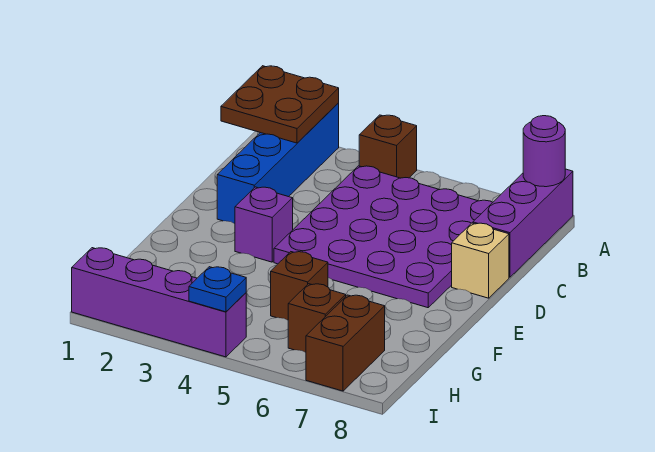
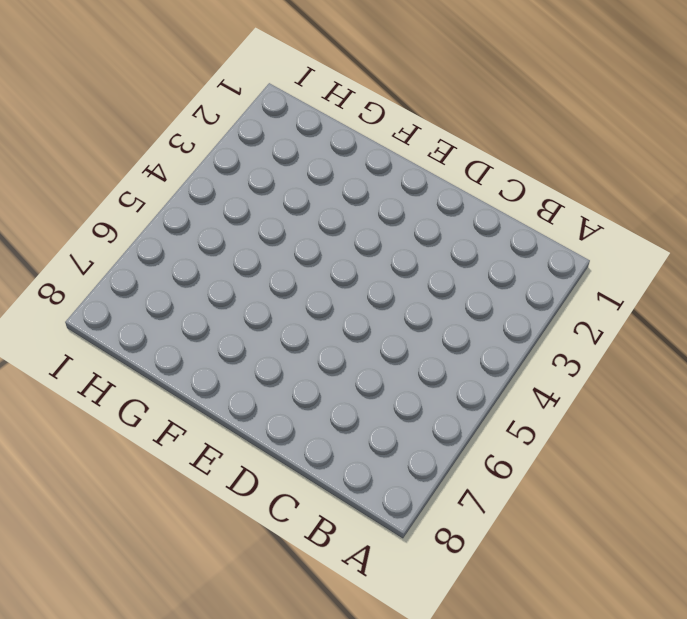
none -> blue 1x4 brick [217,103,339,224]
none -> brown 1x1 brick [359,115,417,178]
none -> purple 1x3 brick [473,169,573,277]

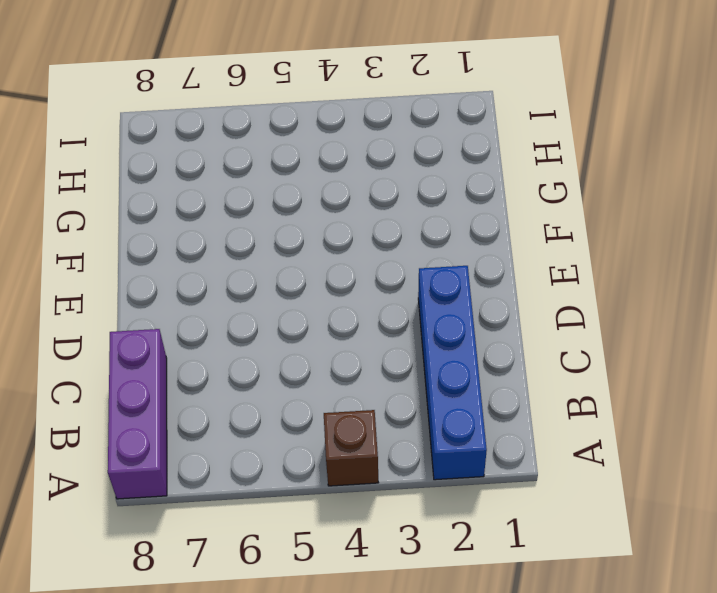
none -> purple 4x4 plate [274,166,493,308]
none -> tan 1x1 brick [452,223,509,298]
none -> purple 1x1 brick [235,187,293,262]

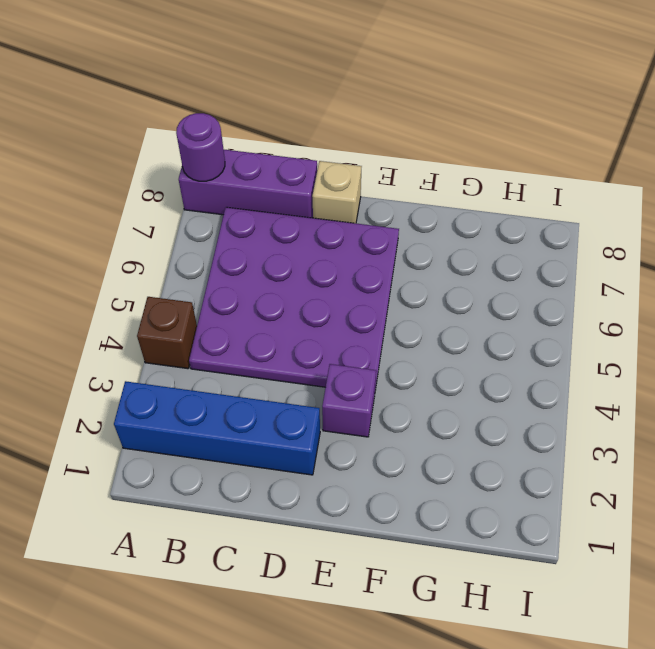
none -> brown 1x1 brick [271,252,328,320]
none -> brown 1x1 brick [288,284,346,352]
none -> brown 1x2 brick [306,295,385,391]

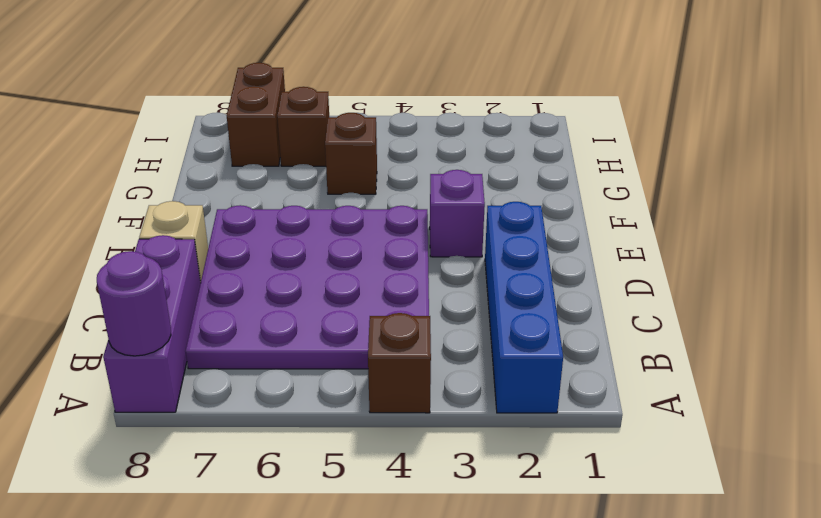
none -> purple 1x4 brick [72,248,246,357]
none -> brown 2x2 plate [221,66,339,143]
none -> blue 1x1 plate [189,267,246,312]

